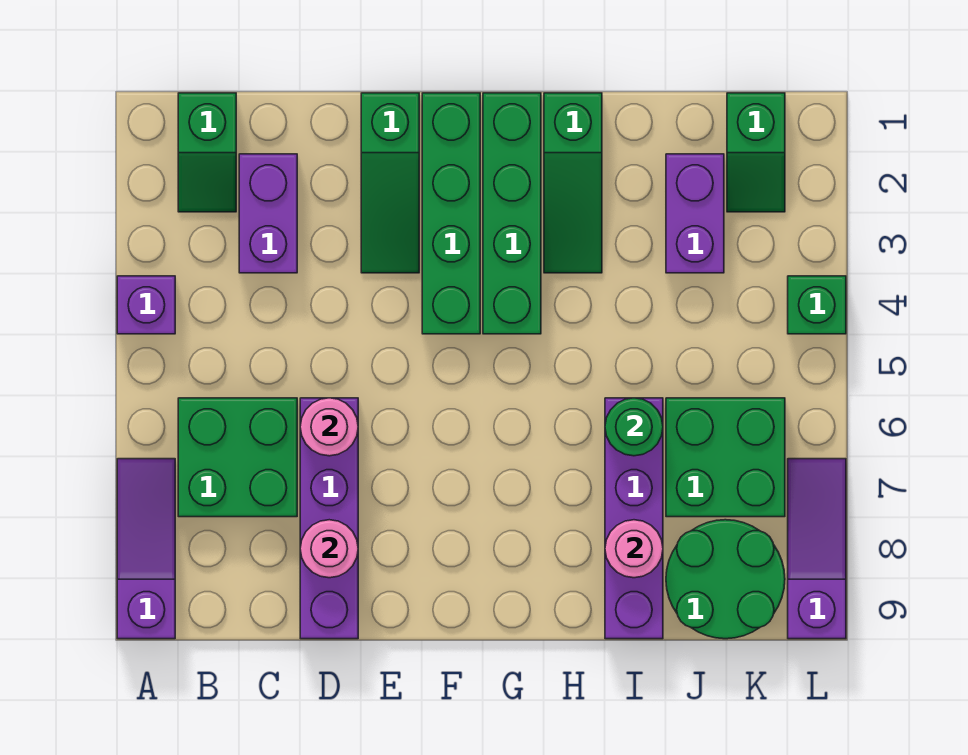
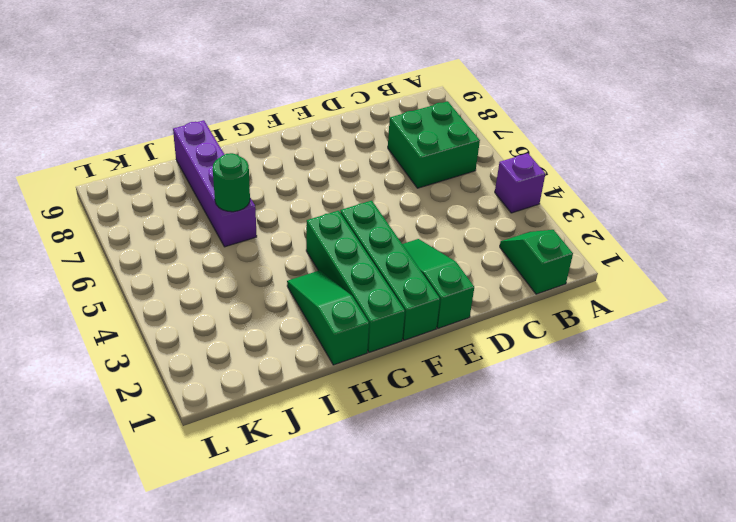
none -> purple 1x3 slope [117,459,175,639]
none -> purple 1x2 brick [239,154,297,273]
none -> purple 1x4 brick [300,398,358,639]

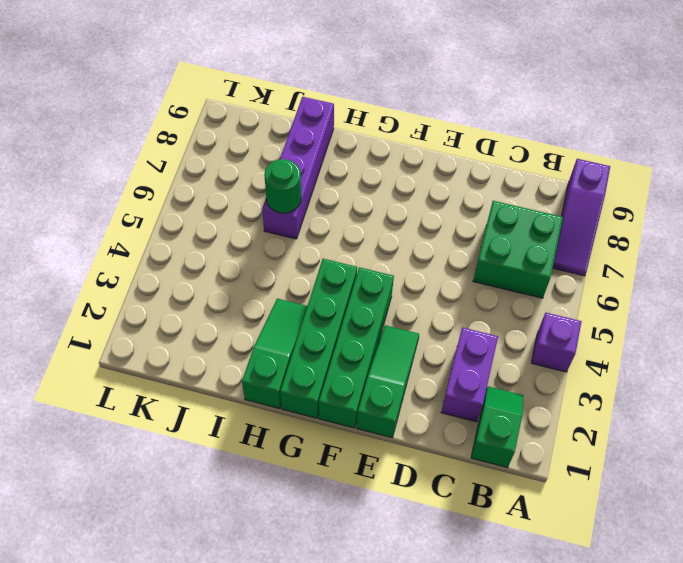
none -> purple 1x4 brick [300,398,358,639]
none -> purple 1x2 brick [666,154,724,273]
none -> green 2x2 brick [666,398,785,517]

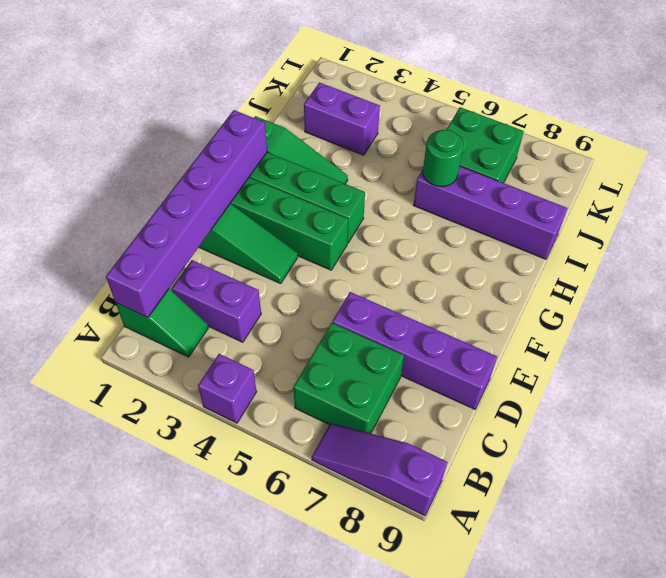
purple 1x6 brick [106,110,267,318] -> none
none -> green 2x2 round brick [666,520,785,639]
none -> green 1x2 slope [727,93,785,212]
none -> green 1x1 brick [788,276,846,334]

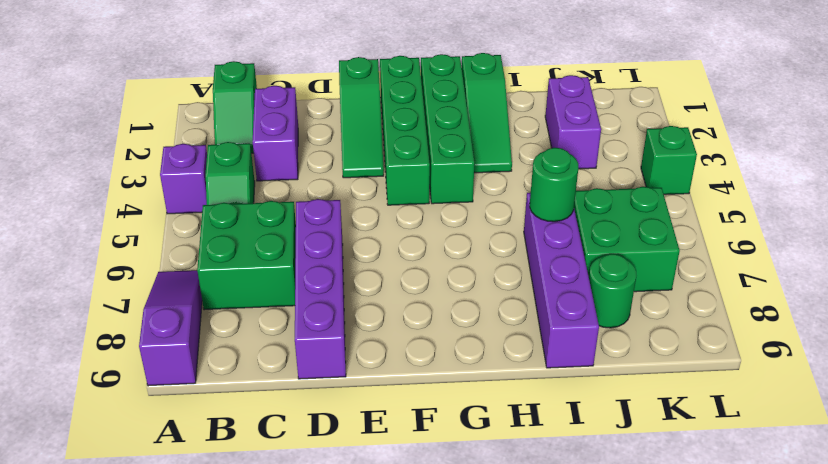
green 1x2 slope [206,142,255,205] -> green 1x2 slope moved to [727,93,785,212]
green 1x1 round brick [589,254,636,328] -> green 2x2 round brick [666,520,785,639]
none -> purple 1x3 slope [788,459,846,639]
none -> pink 1x1 round brick [300,398,358,456]
none -> pink 1x1 round brick [300,520,358,578]

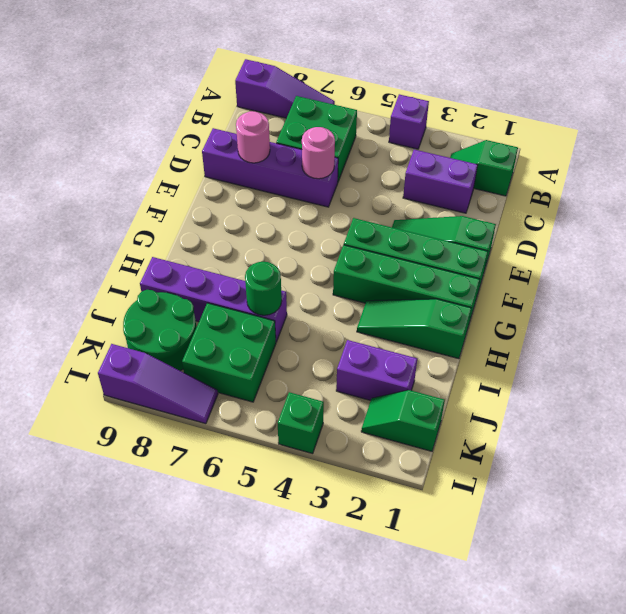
none -> pink 1x1 round brick [605,520,663,578]

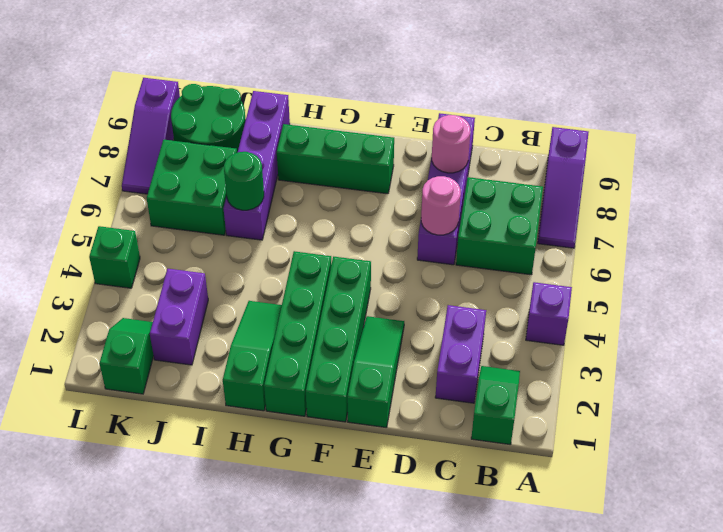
green 1x3 brick [277,124,394,194] -> none
none -> pink 1x1 round brick [605,520,663,578]

